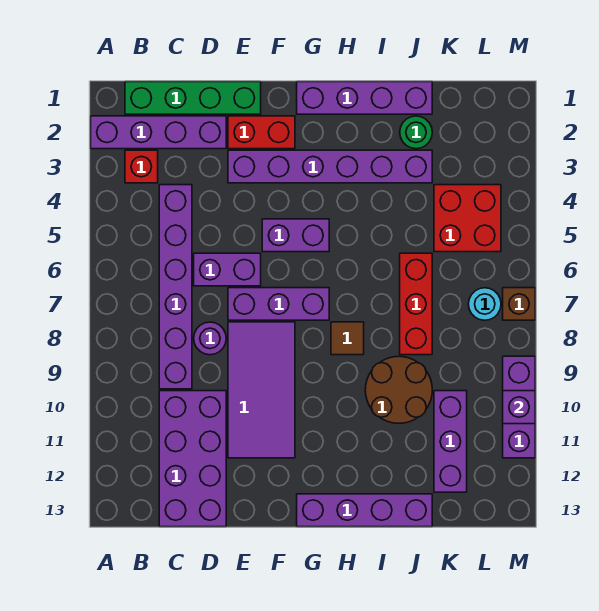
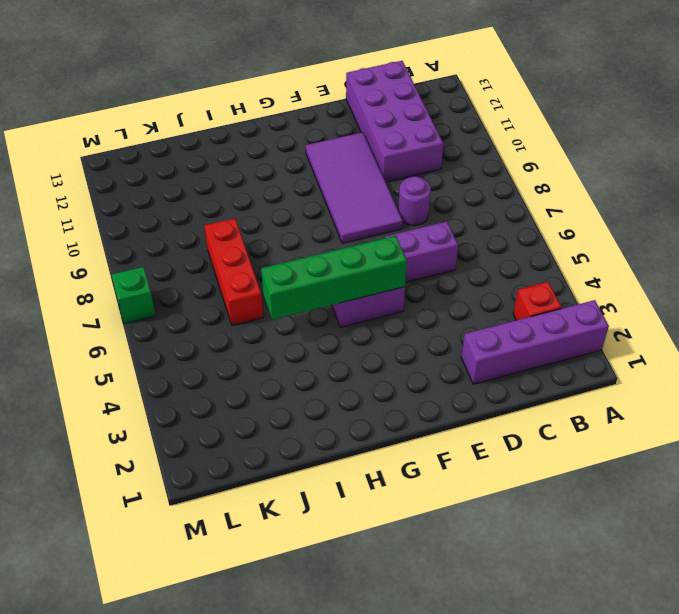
green 1x4 brick [261,236,407,320] -> green 1x4 brick moved to [125,82,261,114]
green 1x1 brick [112,267,156,324] -> brown 1x1 brick [503,288,535,320]
none -> purple 1x6 brick [159,185,192,389]
none -> red 1x2 brick [228,116,295,149]
none -> purple 1x6 brick [228,150,432,183]

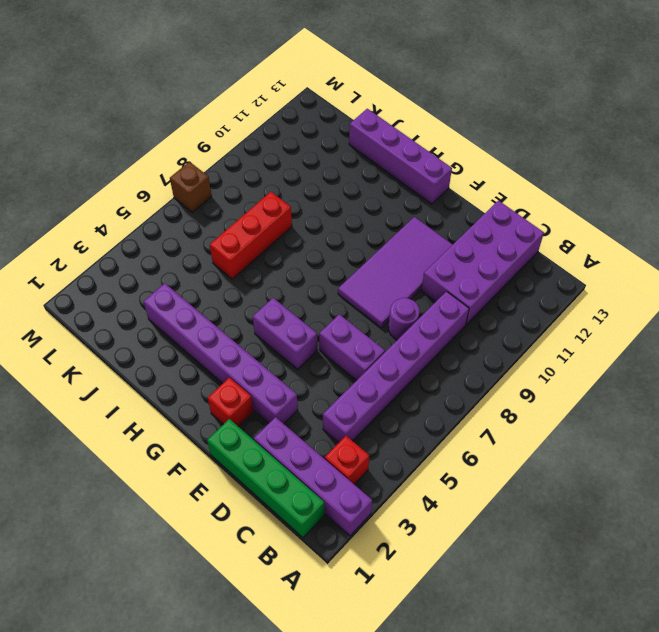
red 1x1 brick [208,378,253,426] -> red 1x2 brick [228,116,295,149]
none -> purple 1x3 brick [228,288,329,320]
none -> purple 1x4 brick [297,82,432,114]
none -> brown 1x1 tile [331,322,364,355]

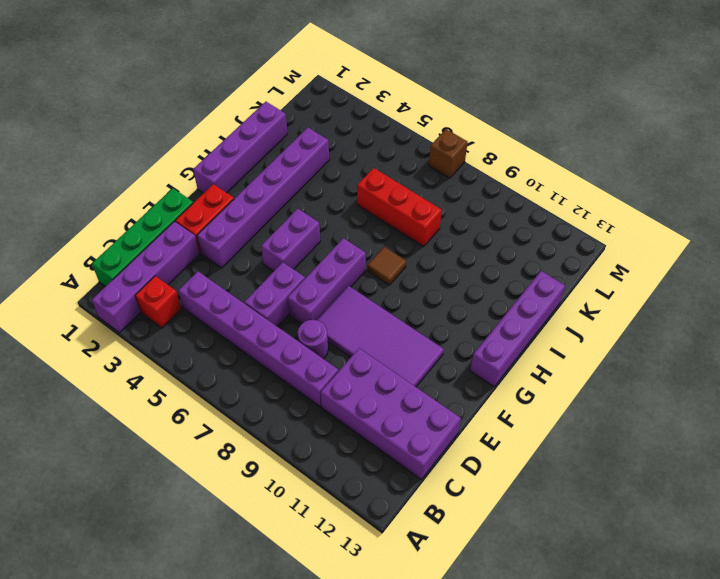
none -> brown 2x2 round brick [365,356,432,423]
none -> green 1x1 round brick [400,116,432,149]
none -> red 2x2 brick [434,185,501,252]

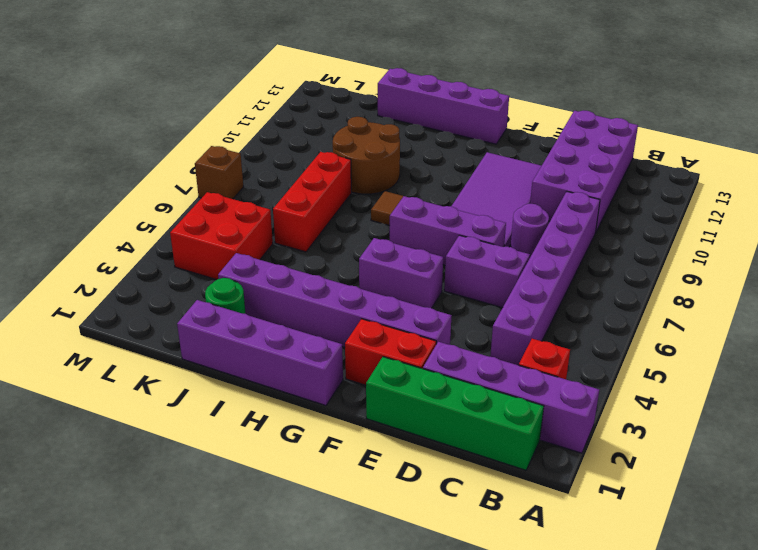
none -> purple 1x3 brick [434,391,467,492]
none -> cyan 1x1 round brick [469,288,501,320]
none -> purple 1x3 brick [503,356,535,458]

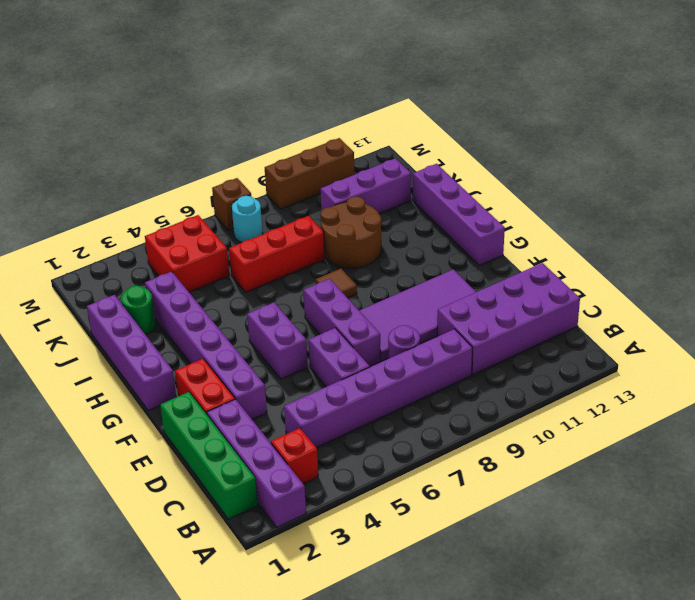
brown 1x3 brick [265,138,355,209] -> purple 1x3 brick [503,356,535,458]
none -> purple 1x1 brick [503,391,535,424]

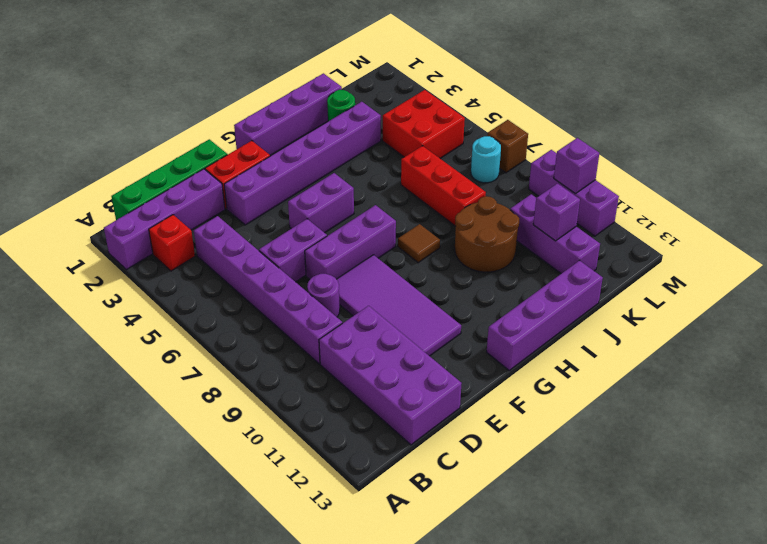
purple 1x1 brick [533,183,580,241] -> none

